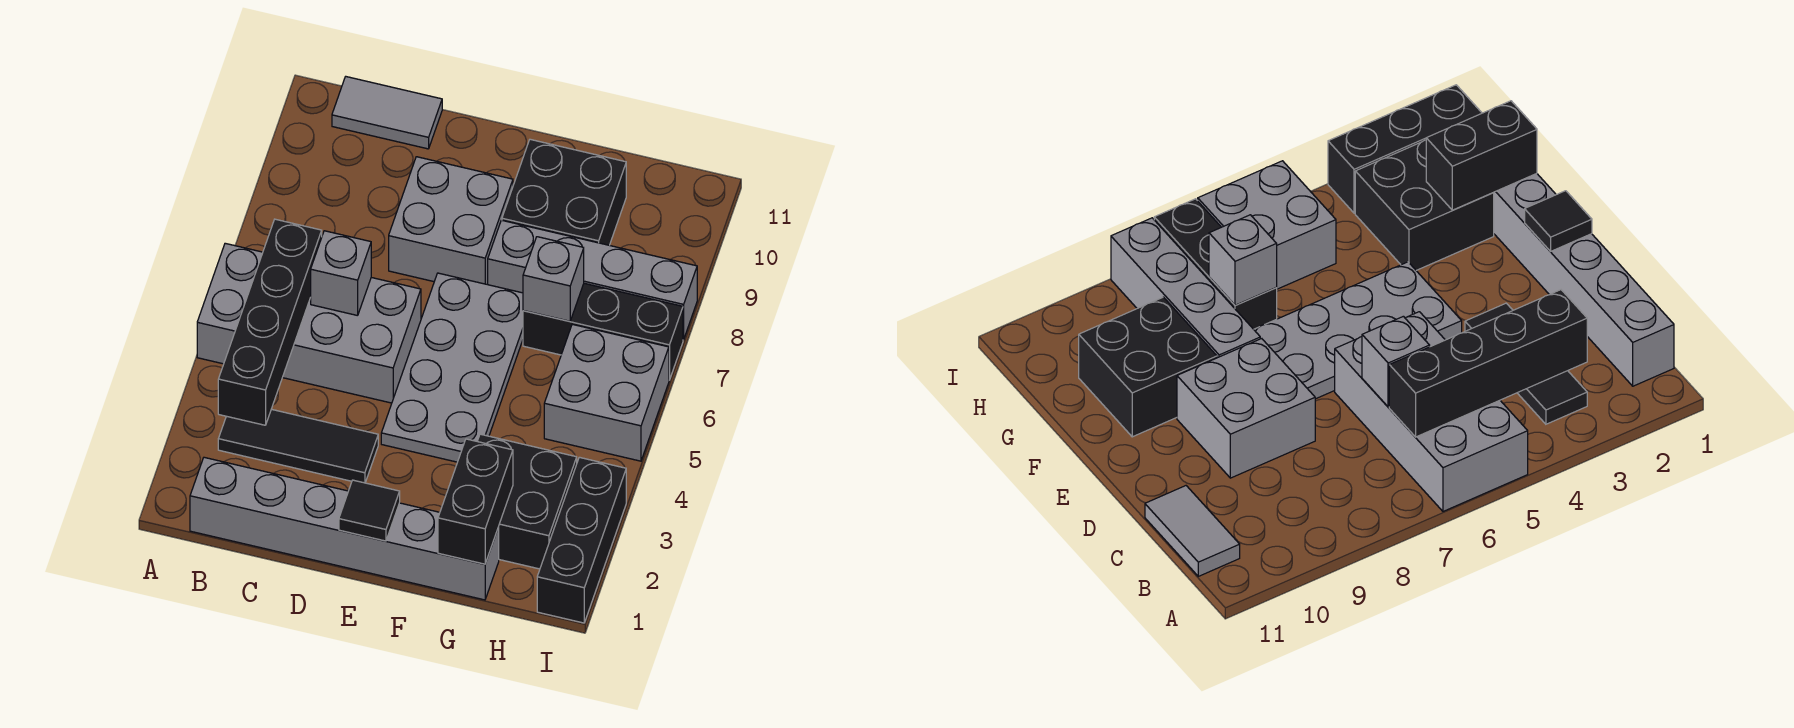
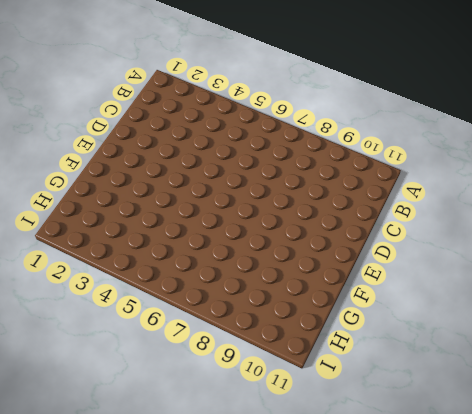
none -> grey 2x4 brick [197,243,421,403]
none -> grey 1x6 brick [190,457,499,600]
none -> black 1x3 tile [218,409,378,483]

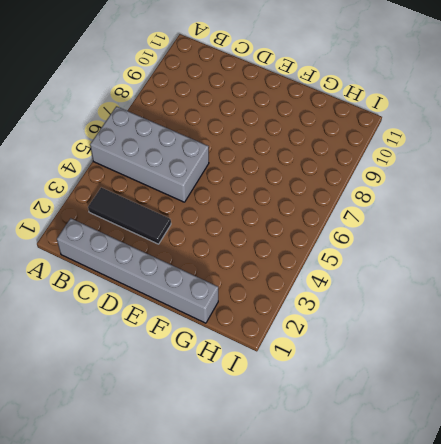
none -> grey 1x2 tile [332,77,442,149]
none -> grey 2x2 brick [389,157,513,285]
none -> grey 2x4 plate [381,273,523,462]

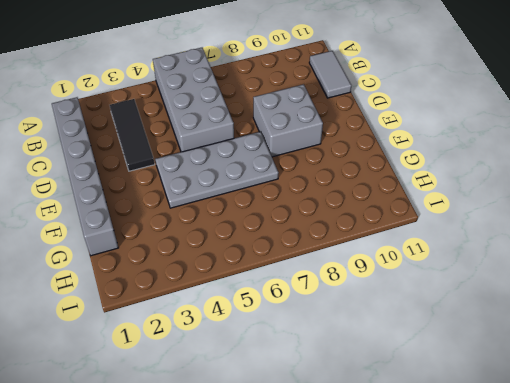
none -> grey 1x4 brick [488,220,697,340]
none -> black 2x2 brick [502,139,626,245]
none -> black 2x2 brick [477,434,577,569]

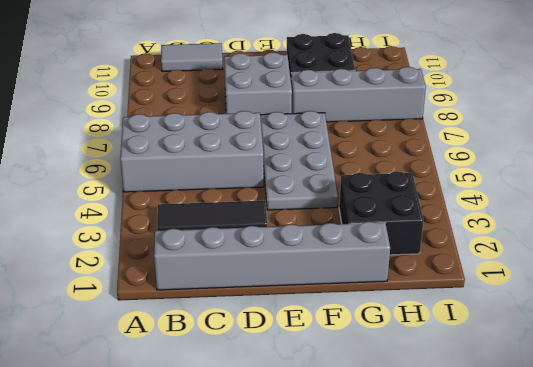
none -> black 1x3 brick [523,283,683,380]
none -> grey 2x2 brick [544,324,669,461]
none -> black 1x3 brick [537,457,626,623]

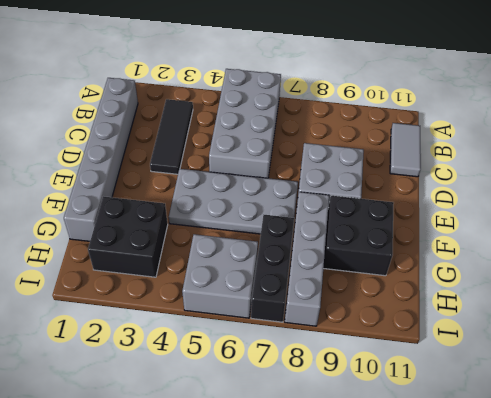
none -> black 1x3 brick [537,457,626,623]
none -> black 1x4 brick [218,219,322,425]
none -> grey 1x1 brick [311,231,371,316]

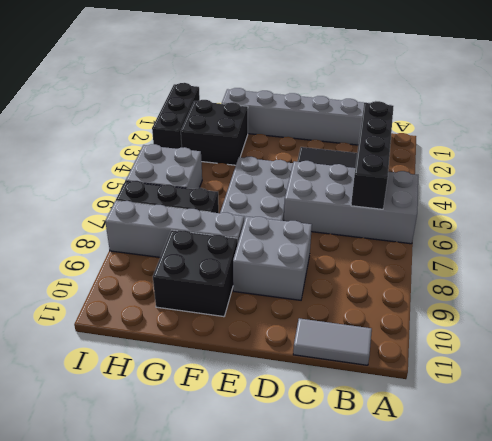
none -> grey 1x1 brick [311,231,371,316]
none -> black 1x1 tile [339,480,400,541]
none -> black 1x2 brick [438,439,513,564]

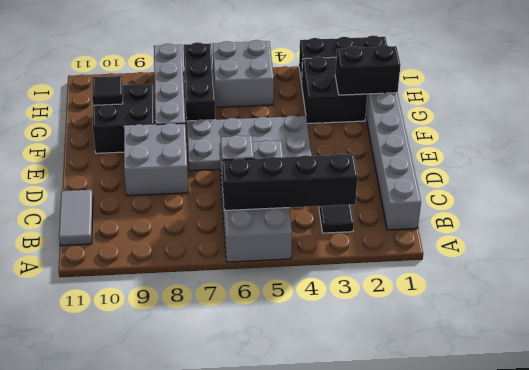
black 1x1 tile [92,76,123,105] -> black 1x1 tile moved to [339,480,400,541]
none -> grey 1x1 brick [523,237,584,321]

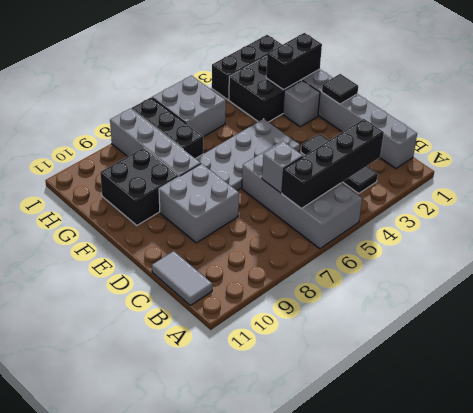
grey 1x1 brick [283,80,320,127] -> grey 1x1 brick moved to [523,237,584,321]

